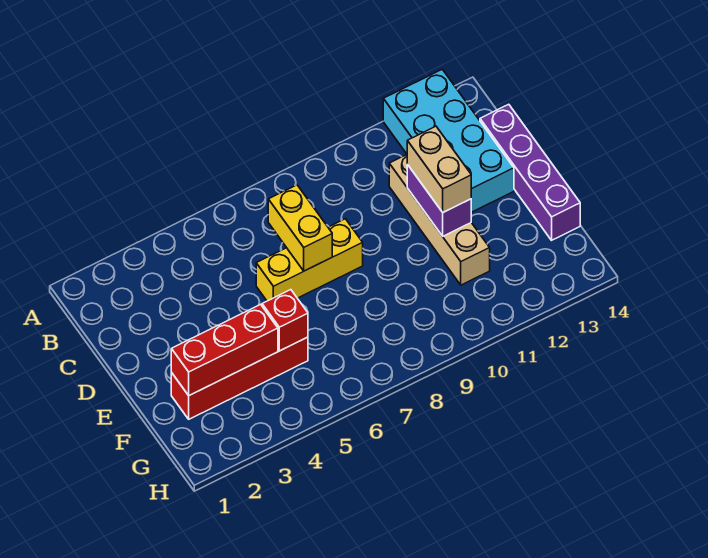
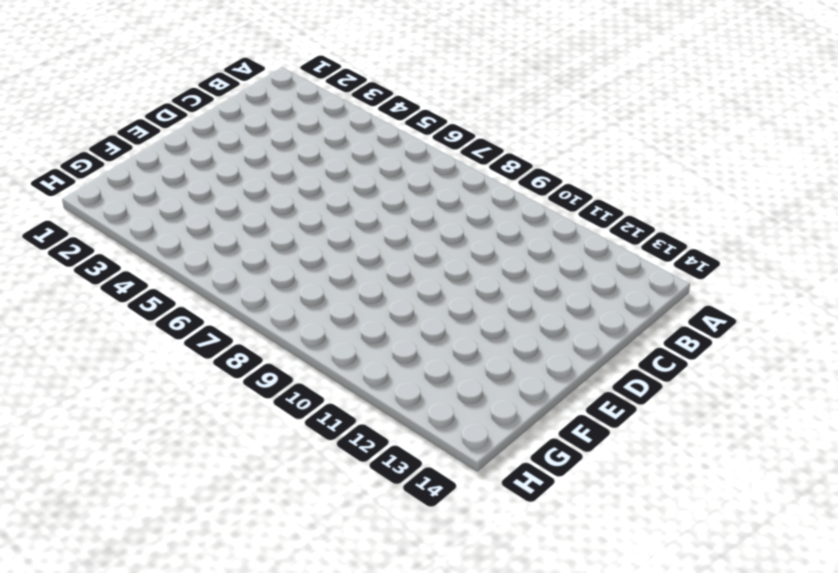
none -> cyan 2x4 brick [383,69,514,212]
none -> tan 1x4 brick [389,155,490,285]

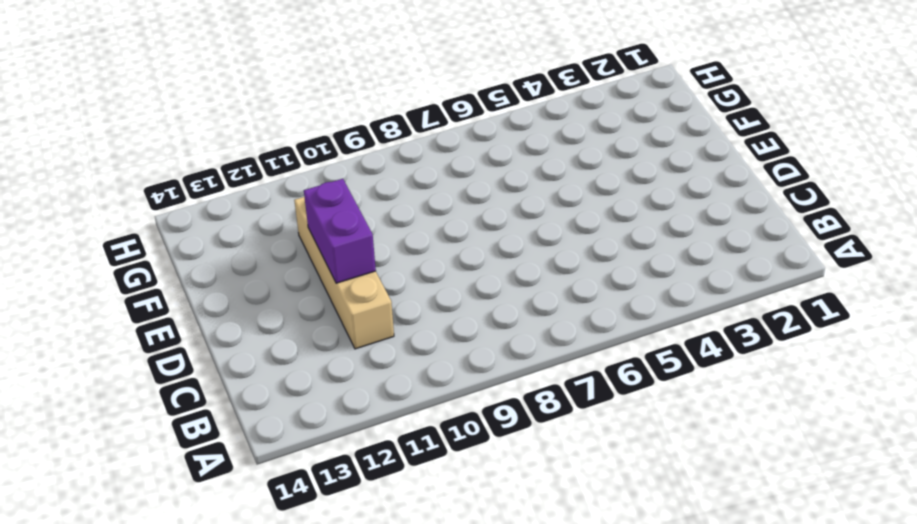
none -> cyan 2x4 brick [383,69,514,212]
none -> purple 1x4 brick [480,104,580,240]

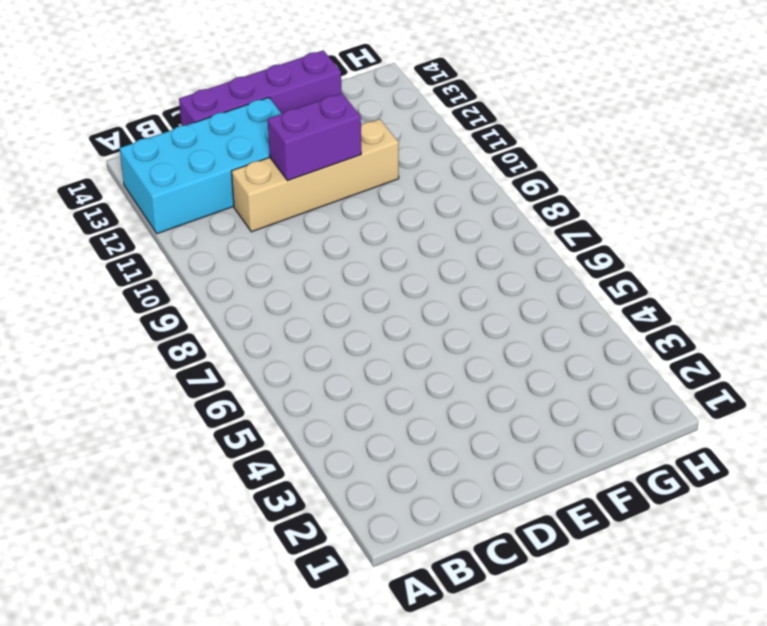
none -> yellow 1x3 brick [256,219,363,301]
none -> red 1x4 brick [171,337,308,419]

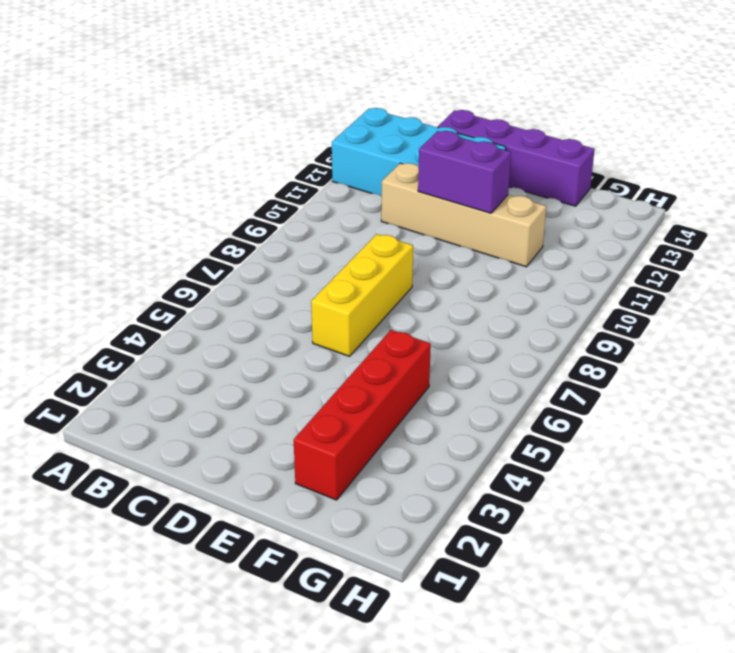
none -> yellow 1x2 brick [268,185,332,271]
none -> red 1x3 brick [171,305,278,395]

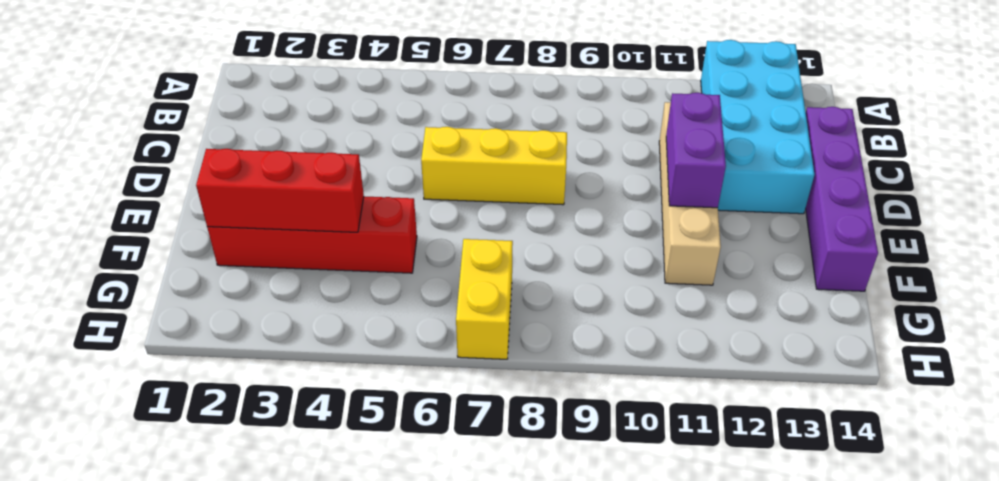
yellow 1x2 brick [456,239,513,359] -> yellow 1x2 brick moved to [268,185,332,271]
none -> red 1x1 brick [262,290,308,351]
none -> tan 1x2 brick [407,126,471,212]

